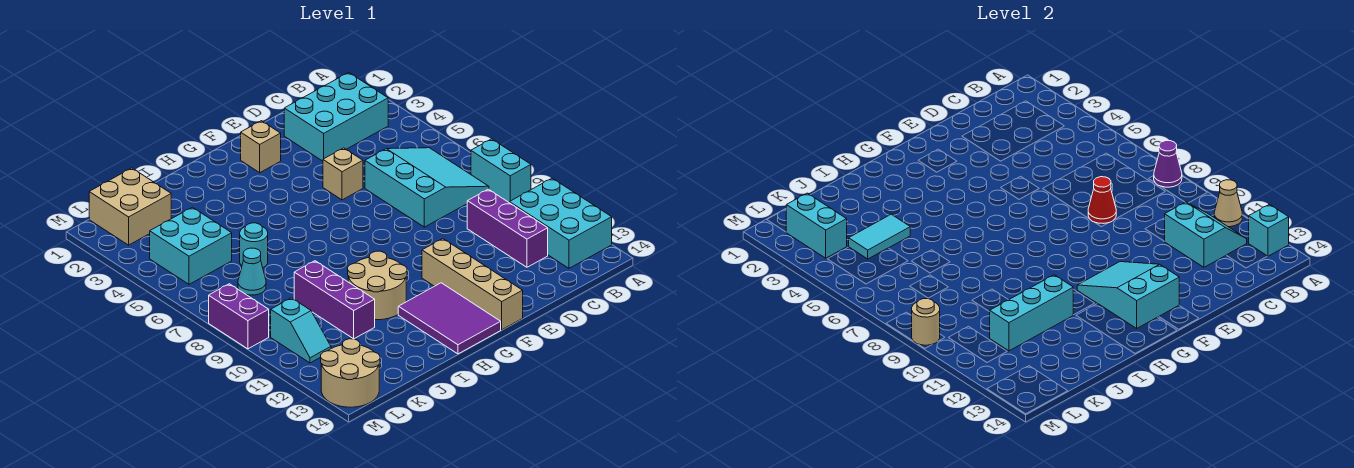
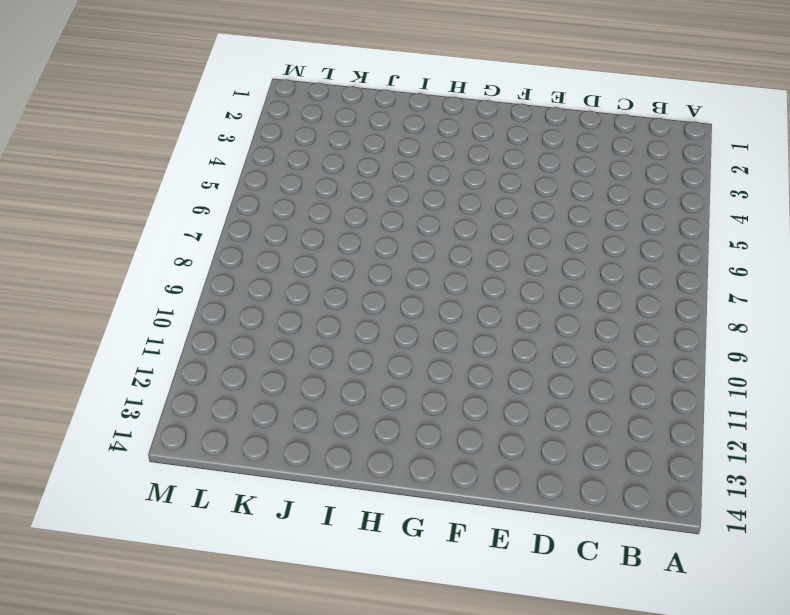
none -> cyan 1x2 brick [471,139,531,202]
none -> cyan 2x3 brick [509,178,612,268]
none -> cyan 2x3 brick [284,73,388,161]

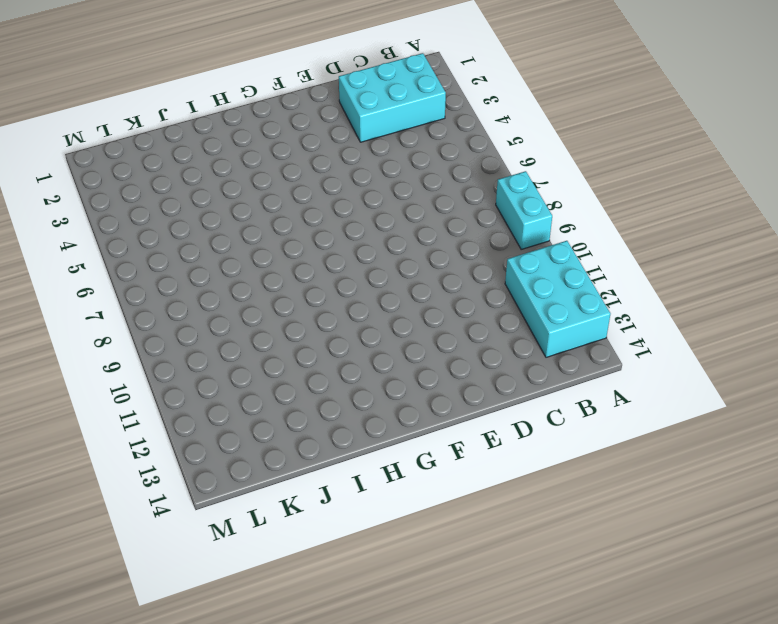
none -> cyan 3x3 slope [365,148,489,227]
none -> purple 1x3 brick [467,189,548,267]
none -> tan 1x1 brick [323,148,363,200]

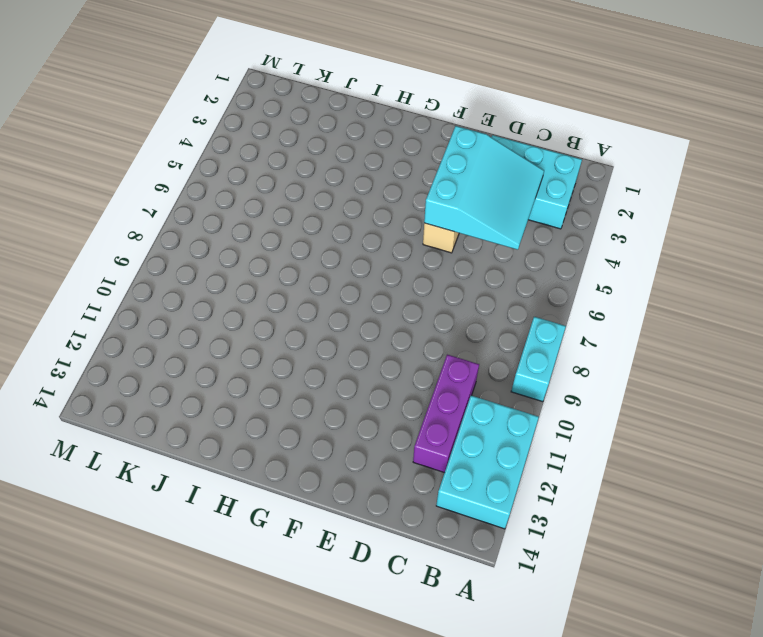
cyan 3x3 slope [424,126,544,250] -> cyan 3x3 slope moved to [365,148,489,227]
none -> tan 1x1 brick [241,121,281,173]
none -> tan 1x4 brick [422,239,523,330]
none -> purple 2x3 tile [398,283,501,354]

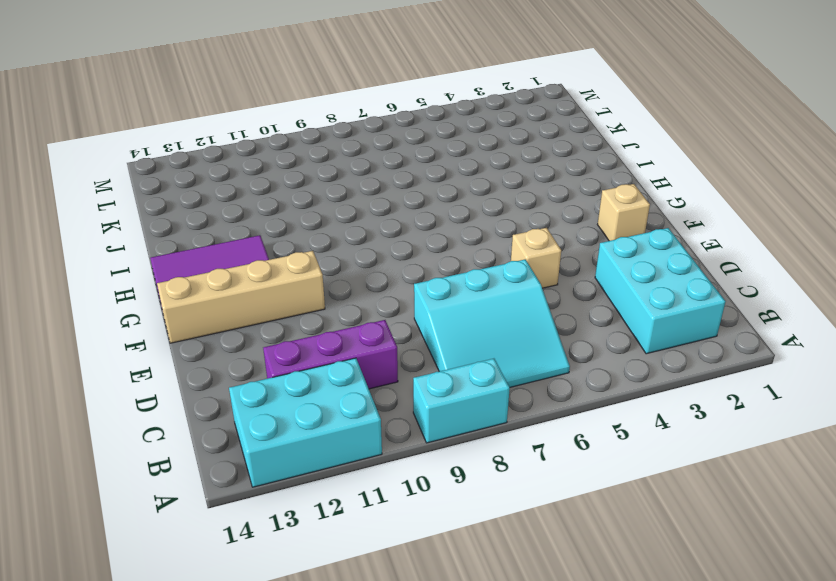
none -> tan 2x2 round brick [348,251,407,320]
none -> cyan 1x1 round brick [240,223,268,268]
none -> purple 1x3 brick [294,261,375,339]

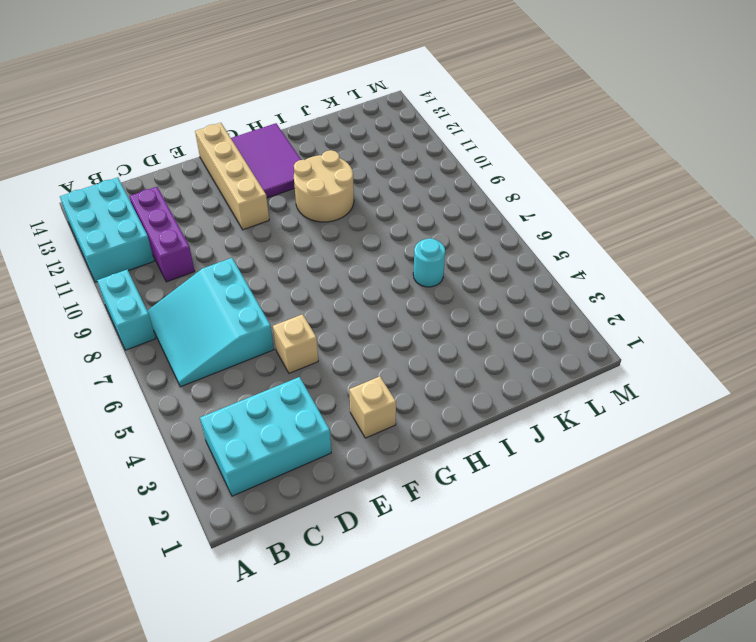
none -> purple 1x3 brick [294,261,375,339]
none -> tan 2x2 brick [89,168,171,245]
none -> cyan 2x2 brick [150,207,232,284]

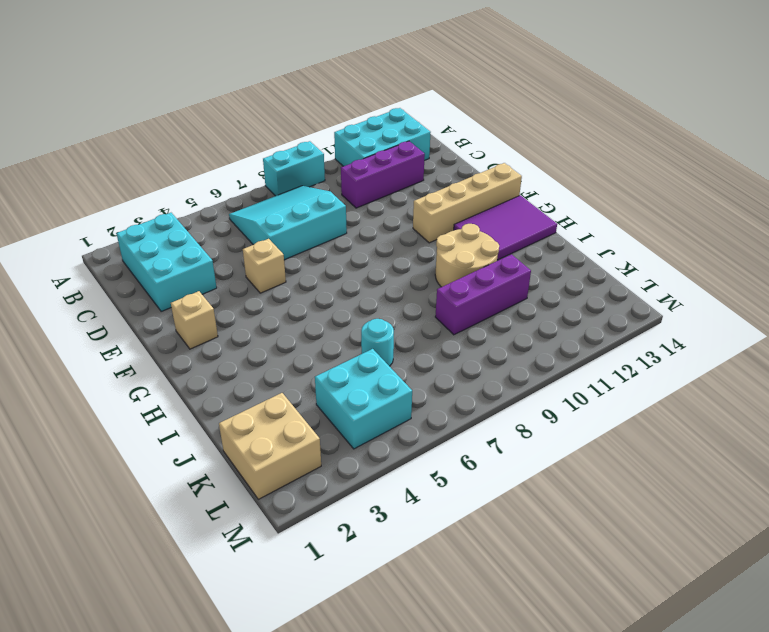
none -> cyan 1x1 cone [238,248,266,295]
none -> cyan 1x2 slope [271,298,331,363]
none -> tan 2x2 round brick [321,339,380,407]

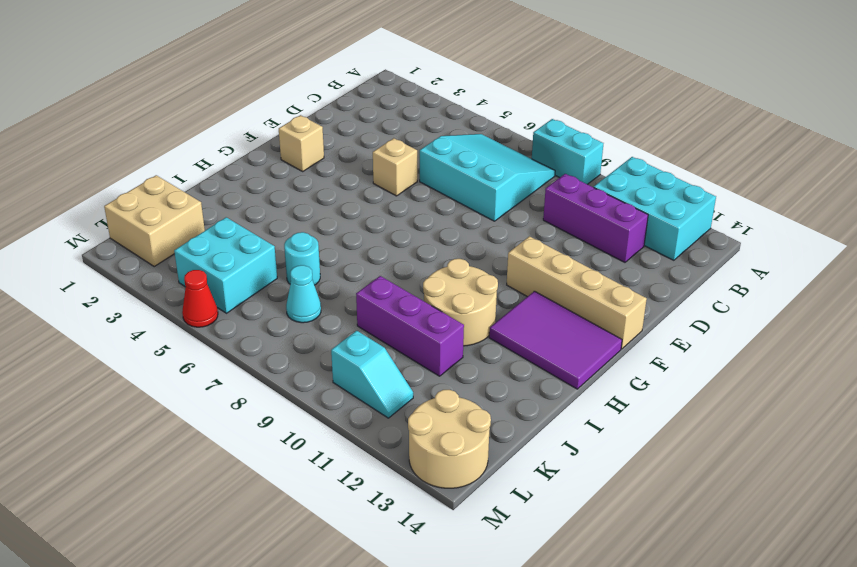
red 1x1 cone [182,270,218,327] -> red 1x1 cone moved to [1088,177,1116,223]
none -> cyan 2x3 brick [284,73,388,161]
none -> purple 1x2 brick [209,284,269,349]
none -> purple 1x1 cone [1154,141,1182,187]

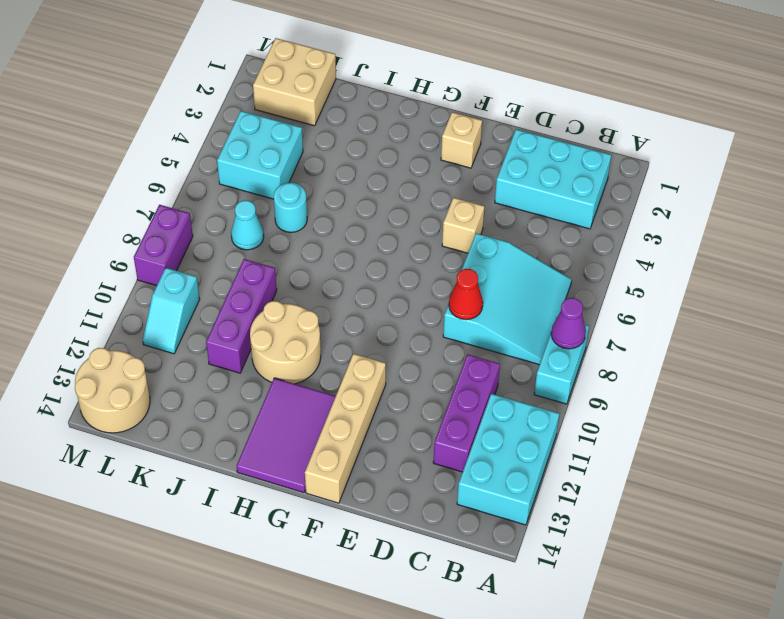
none -> tan 1x1 cone [1214,180,1242,227]
none -> cyan 1x1 brick [1249,204,1289,256]
none -> cyan 2x2 slope [1164,202,1247,267]

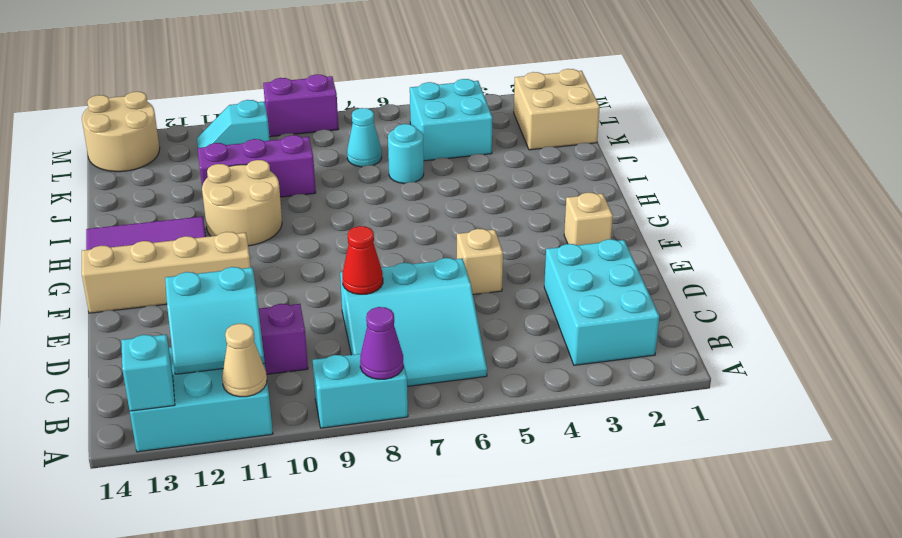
none -> cyan 2x3 slope [1077,262,1179,328]
none -> cyan 1x3 brick [990,275,1073,351]
none -> cyan 1x2 tile [849,214,910,259]

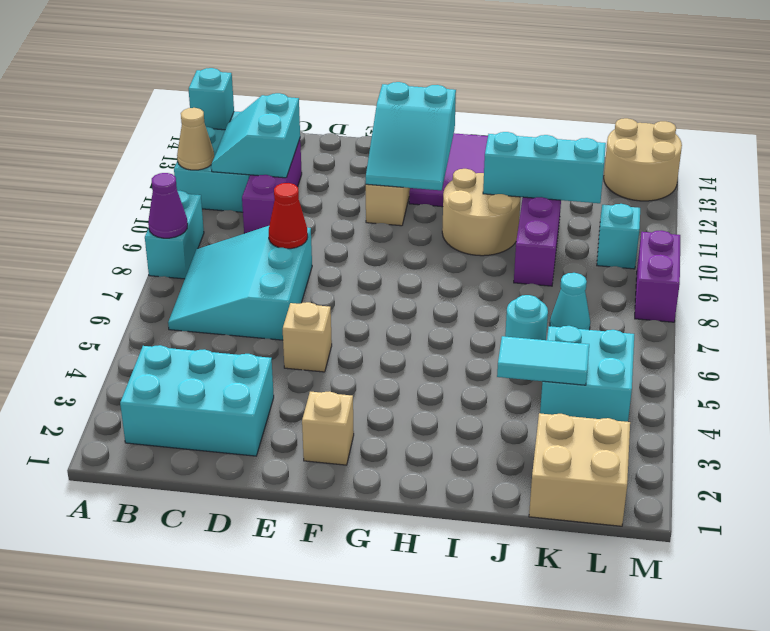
none -> cyan 1x2 brick [786,193,847,258]
none -> tan 1x1 round brick [912,299,940,345]

